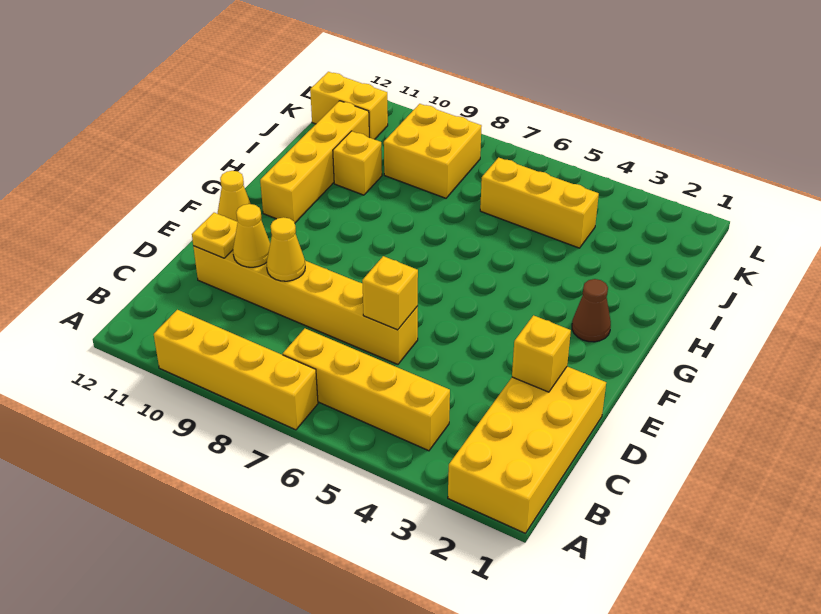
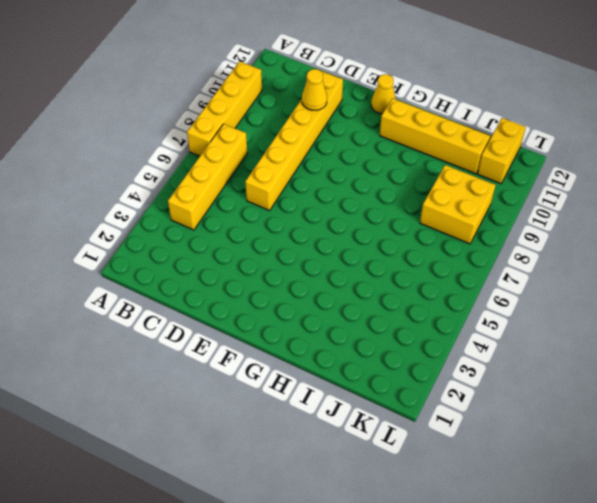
none -> yellow 2x4 brick [448,367,606,533]
none -> brown 1x1 cone [572,279,611,342]
none -> yellow 1x1 brick [333,131,382,195]

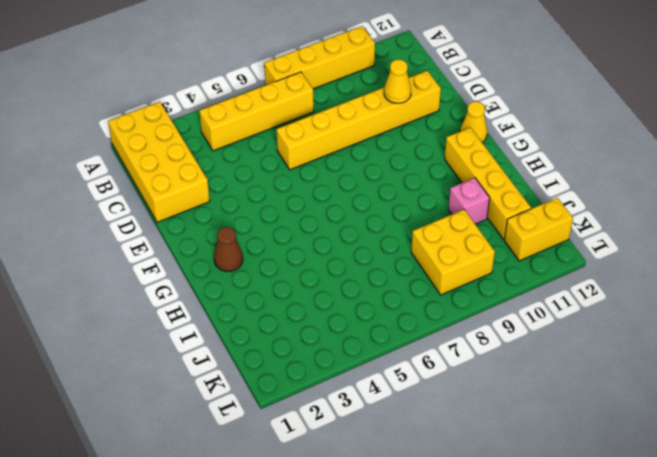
pink 1x1 brick [448,178,490,224] -> yellow 1x1 brick [333,131,382,195]
none -> yellow 1x3 brick [480,158,599,248]
none -> yellow 1x1 brick [512,315,571,392]
none -> yellow 1x1 brick [362,256,418,330]

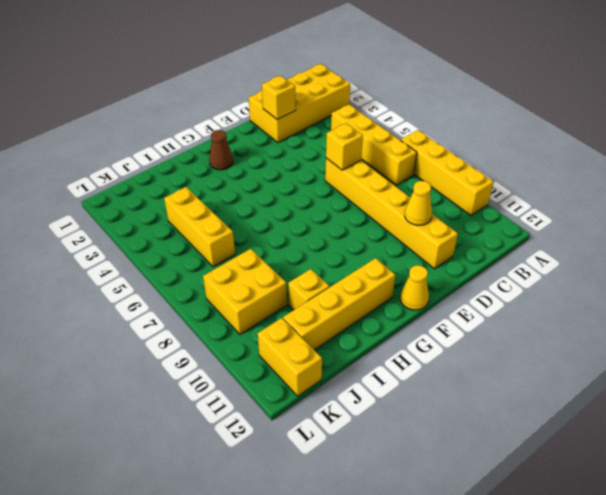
none -> yellow 1x1 cone [266,217,305,281]
none -> yellow 1x1 plate [192,213,238,258]

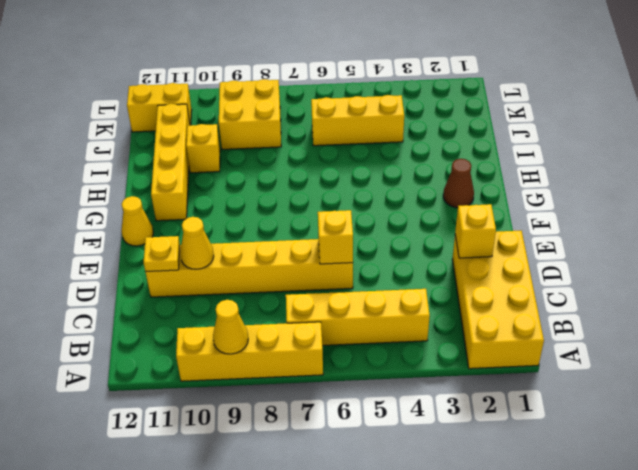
yellow 1x1 cone [213,300,248,354] -> yellow 1x1 cone moved to [266,217,305,281]

